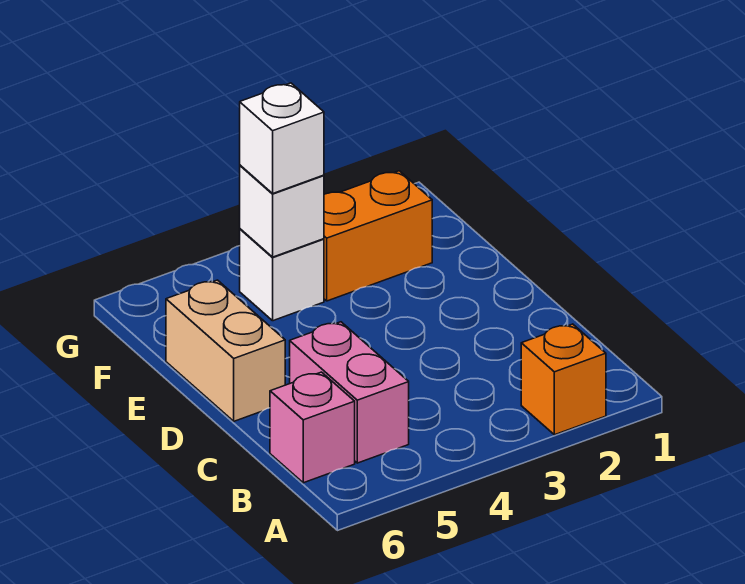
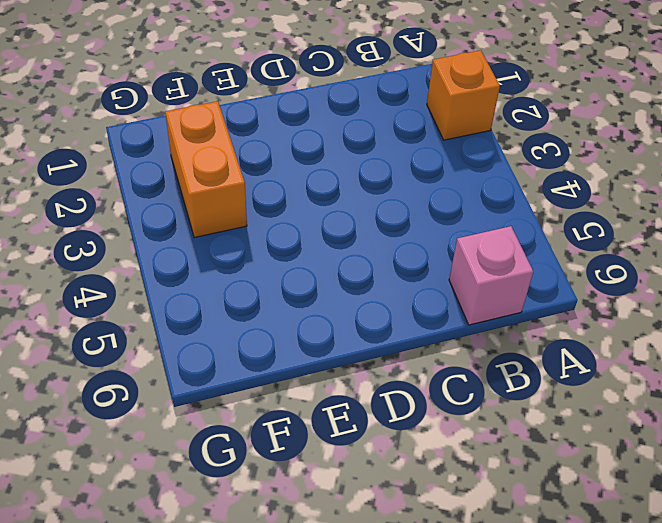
none -> pink 1x2 brick [290,322,409,463]
none -> tan 1x2 brick [166,280,285,421]

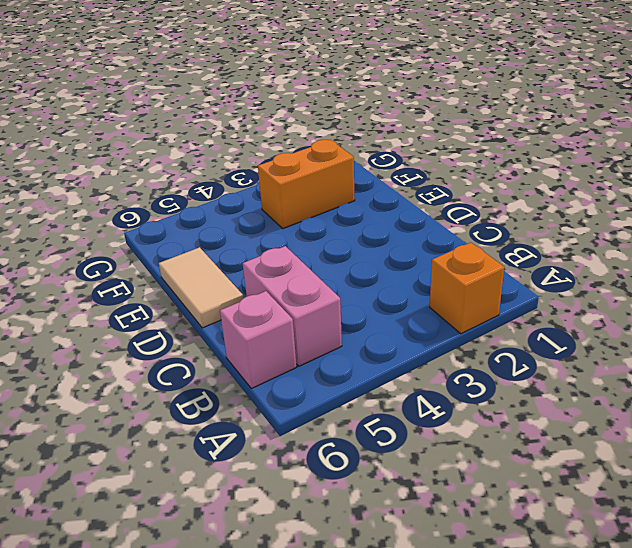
tan 1x2 tile [159,247,243,328] -> tan 1x2 brick [166,280,285,421]
none -> white 1x1 brick [240,229,324,321]
none -> white 1x1 brick [240,165,324,257]

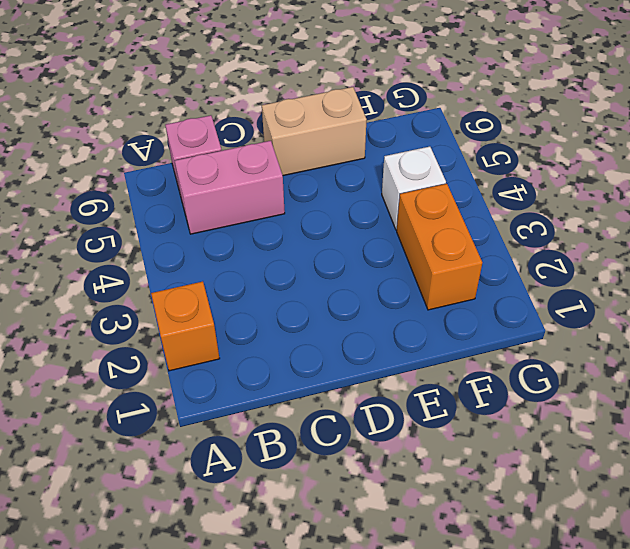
none -> white 1x1 brick [240,165,324,257]
none -> white 1x1 brick [240,83,324,193]

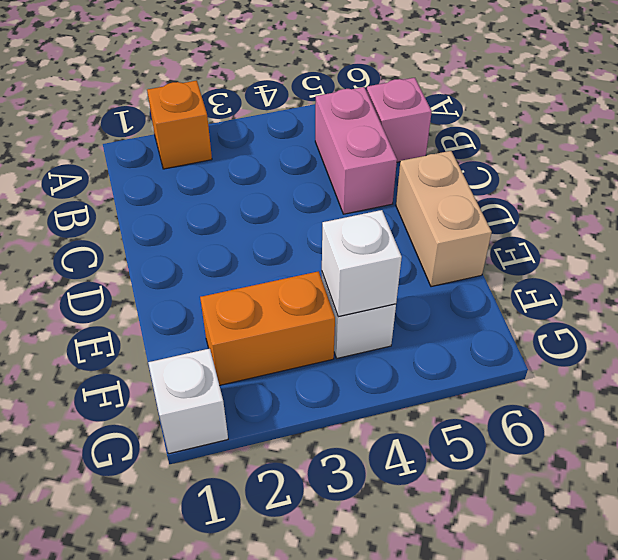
white 1x1 brick [148,349,228,454] -> white 1x1 brick moved to [240,83,324,193]

